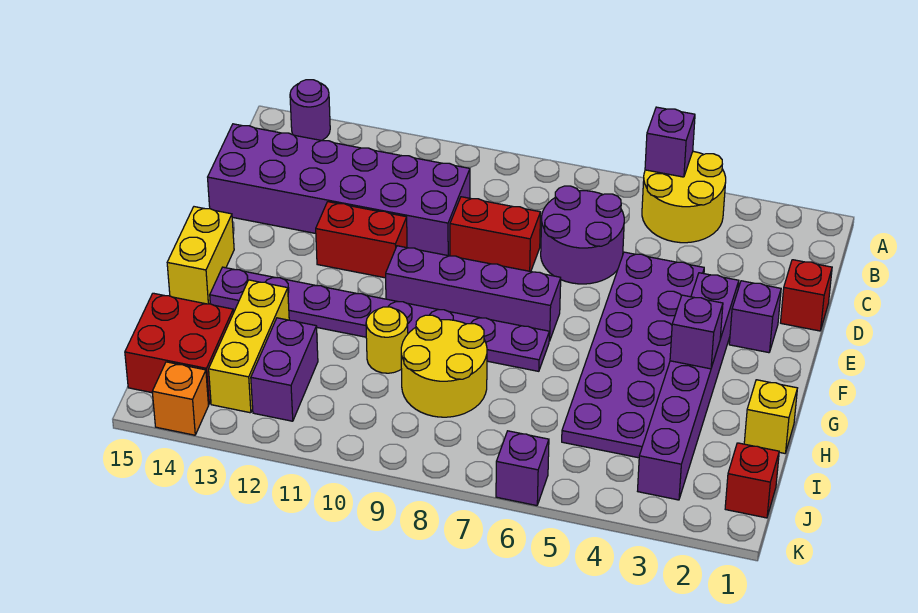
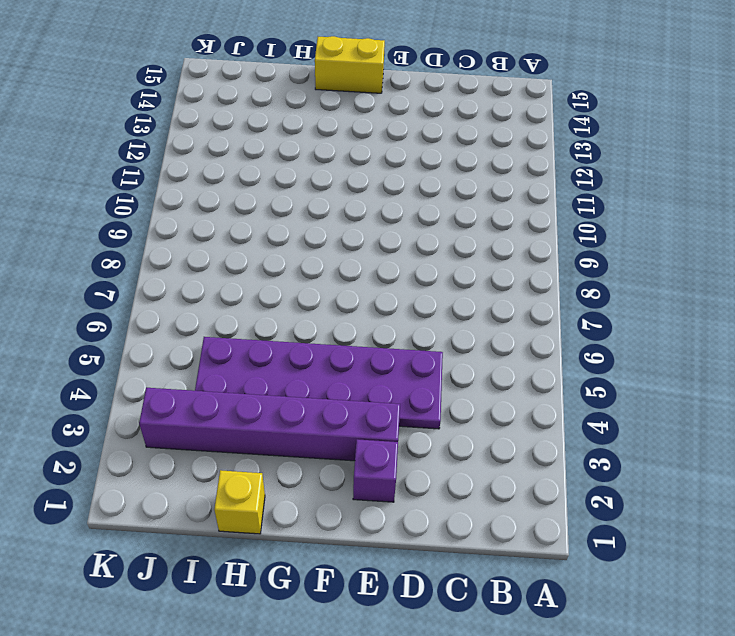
none -> yellow 2x2 round brick [642,151,726,243]
none -> purple 1x1 round brick [290,80,330,141]
none -> purple 2x2 round brick [541,186,624,284]

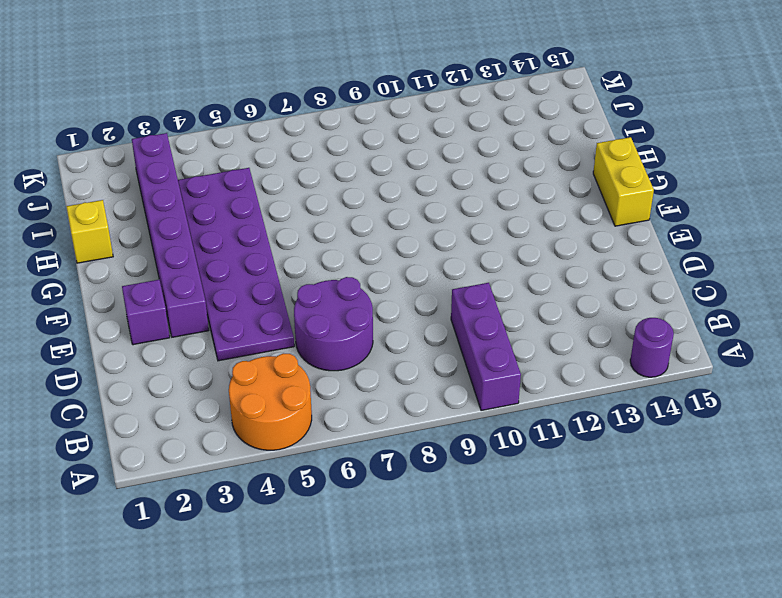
orange 2x2 round brick [229,353,312,450] -> yellow 2x2 round brick [642,151,726,243]
purple 1x3 brick [451,283,521,411] -> purple 2x6 brick [208,124,470,256]
none -> red 1x1 brick [781,260,832,331]
none -> red 1x2 brick [450,197,541,272]
none -> red 1x2 brick [316,202,407,278]

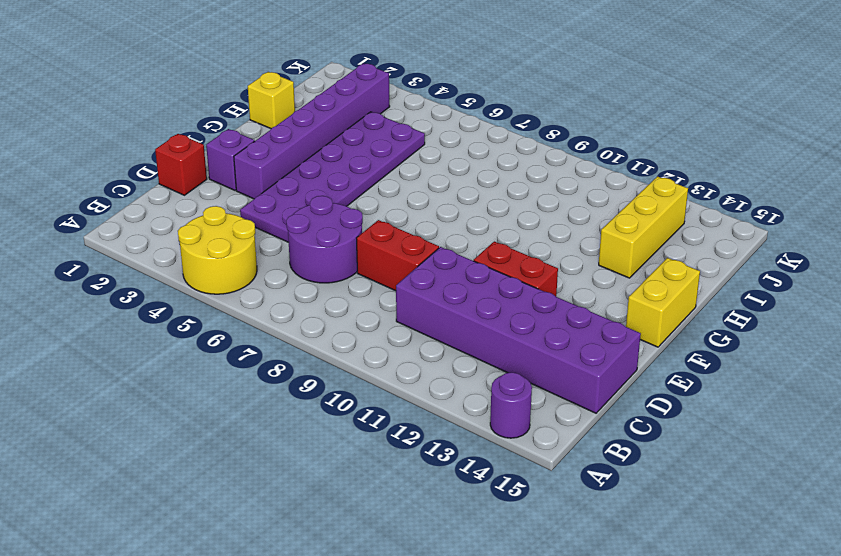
none -> purple 1x4 brick [386,246,561,341]
none -> purple 1x8 plate [210,267,549,371]
none -> yellow 2x2 round brick [401,315,487,417]

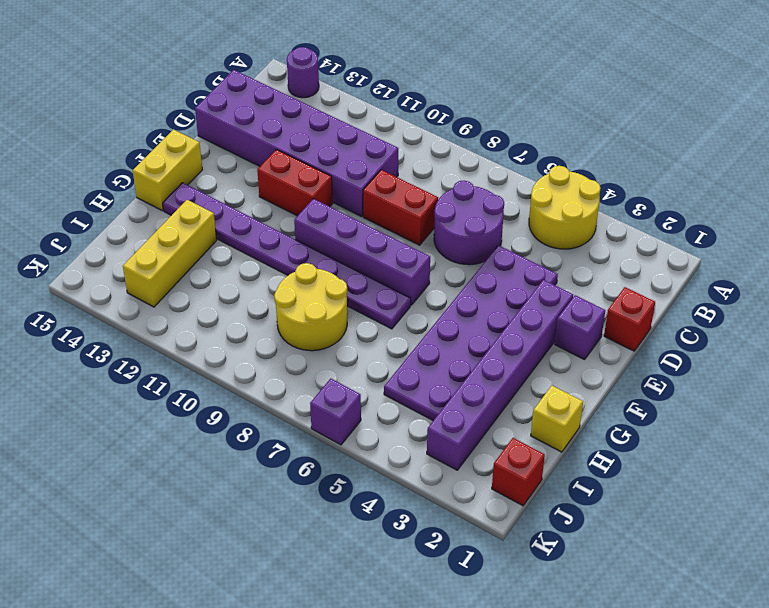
none -> yellow 1x1 round brick [366,307,408,373]
none -> purple 1x2 brick [251,318,318,421]
none -> red 2x2 brick [125,293,233,404]

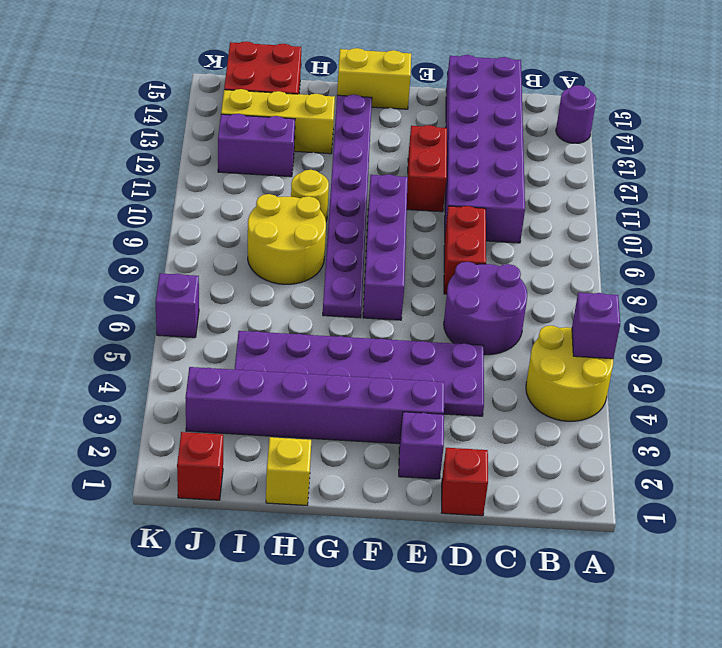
none -> orange 1x1 brick [152,362,208,435]
none -> purple 1x1 brick [670,295,723,369]

